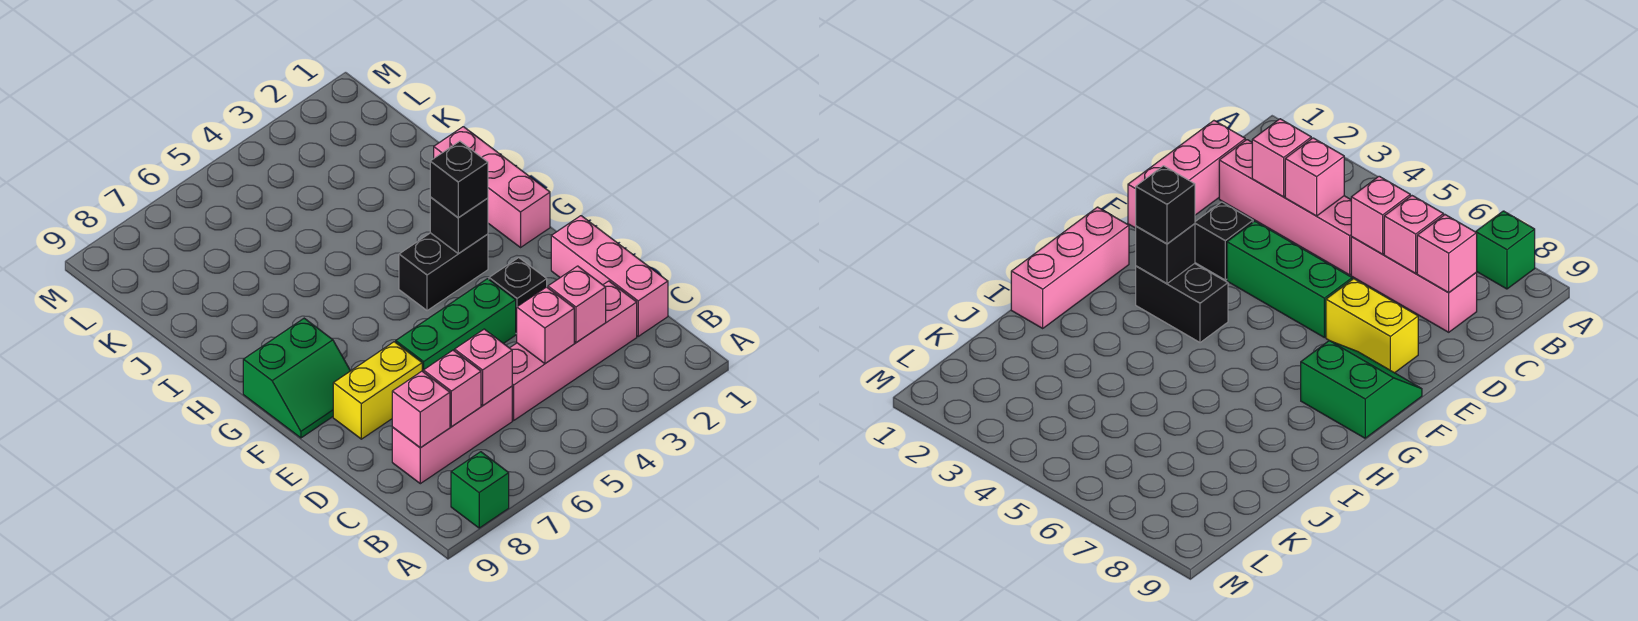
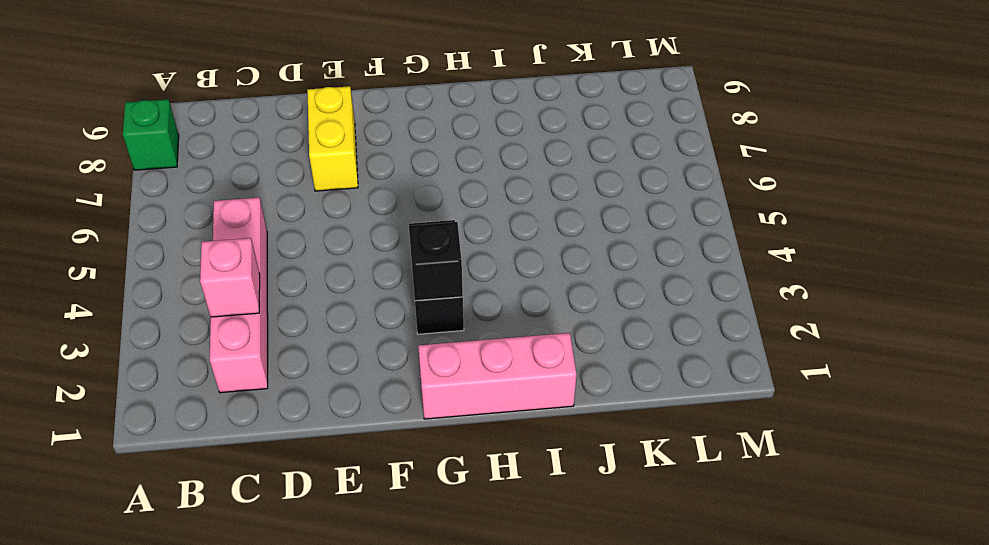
none -> pink 1x3 brick [551,216,668,336]
none -> pink 1x3 brick [392,386,512,484]
none -> black 1x1 brick [489,258,547,334]

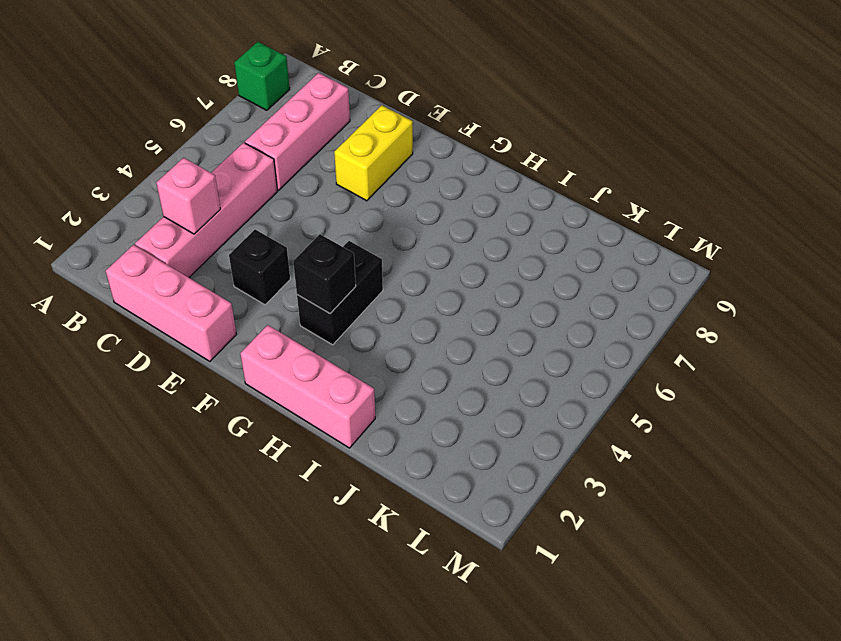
none -> green 1x3 brick [396,279,516,371]
none -> green 2x2 slope [243,318,350,438]
none -> pink 1x1 brick [517,287,574,364]

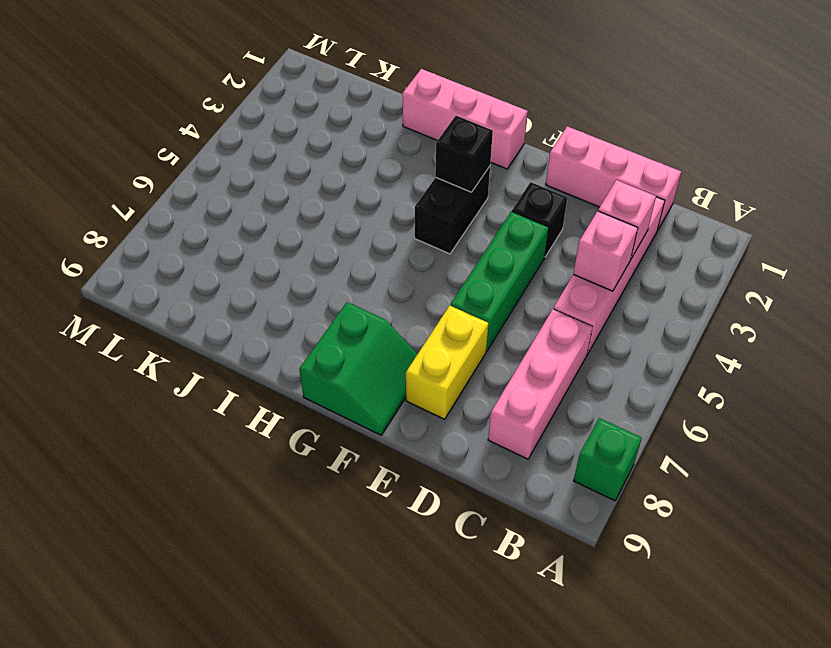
none -> pink 1x1 brick [455,329,512,406]
none -> pink 1x1 brick [423,350,481,427]
none -> pink 1x1 brick [392,371,450,448]

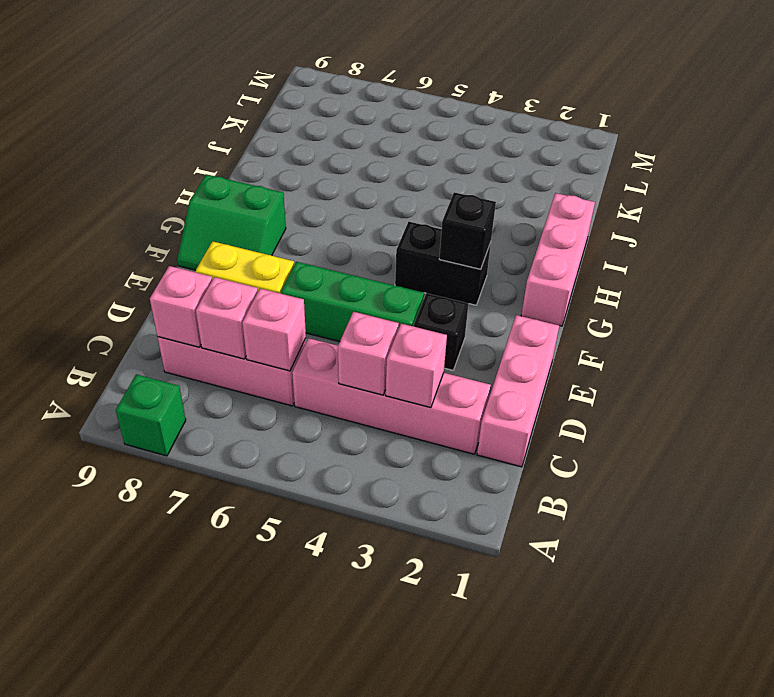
none -> black 1x1 brick [430,141,488,218]

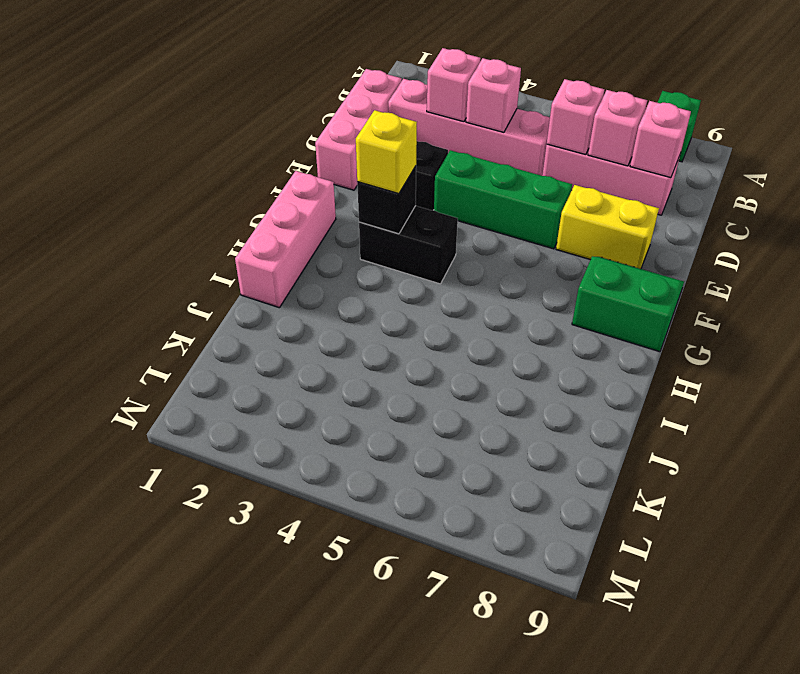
yellow 1x1 brick [356,110,417,194] -> black 1x1 brick [430,141,488,218]

